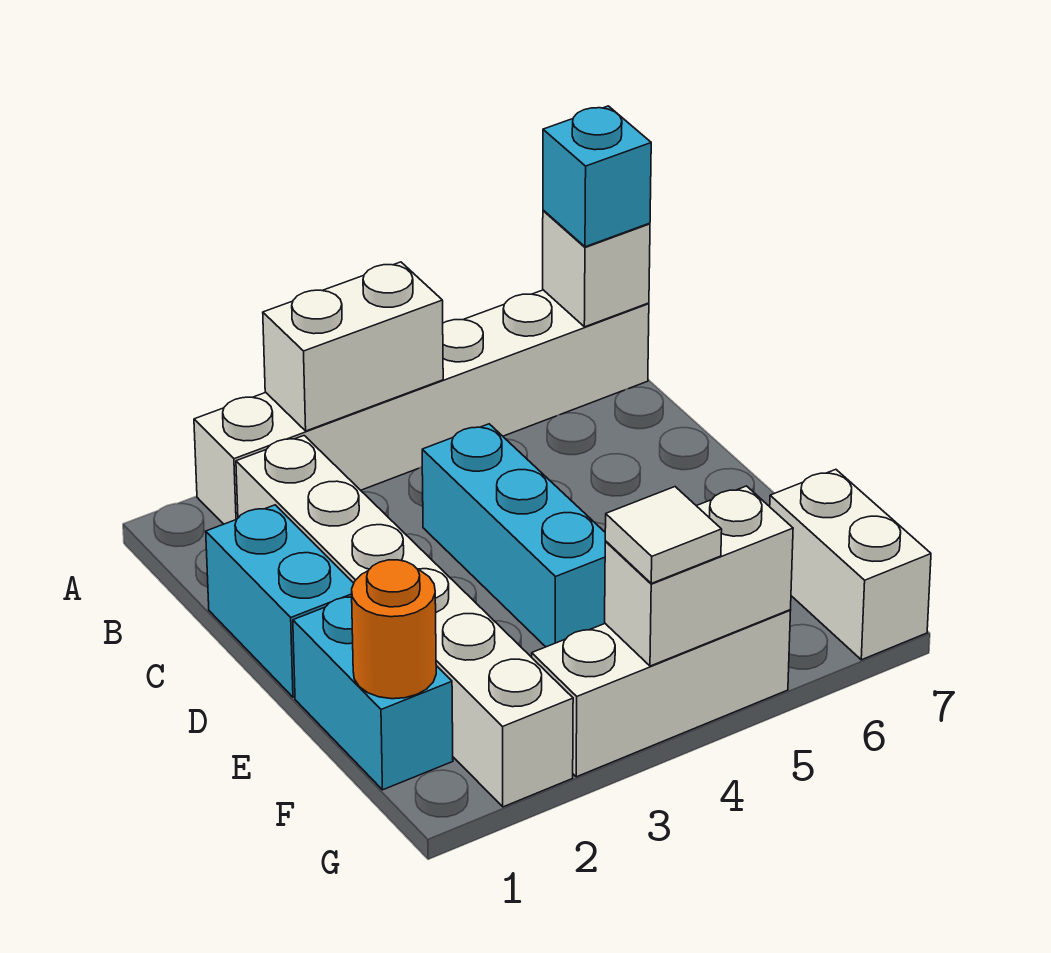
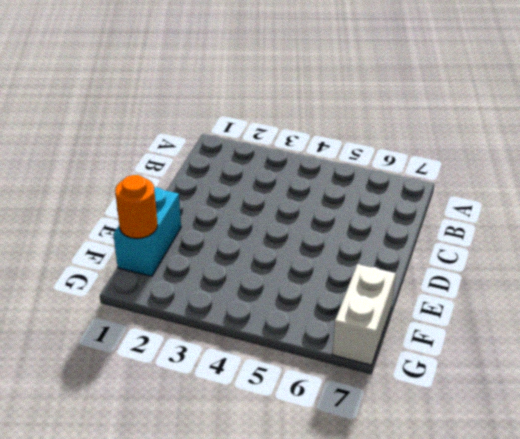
none -> white 1x6 brick [194,290,649,524]
none -> white 1x6 brick [236,436,573,807]
none -> cyan 1x2 brick [206,505,354,697]

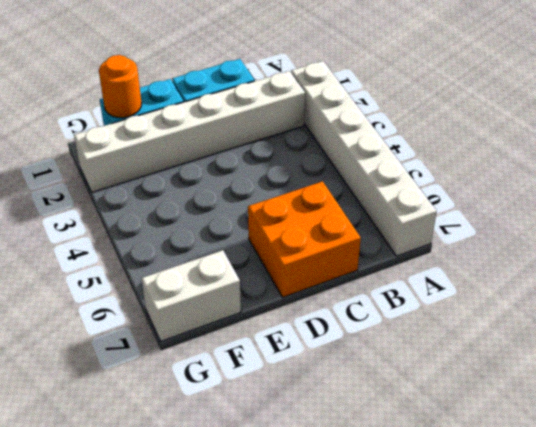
orange 2x2 brick [248,181,361,297] -> none
none -> cyan 1x3 brick [422,424,606,647]
none -> white 1x3 brick [532,610,791,777]
none -> white 1x2 brick [263,262,443,431]

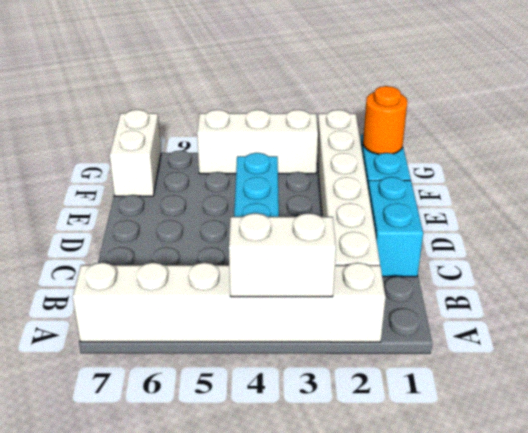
none -> white 1x1 brick [543,210,650,327]
none -> white 1x2 brick [605,486,793,666]
none -> cyan 1x1 brick [543,106,651,247]

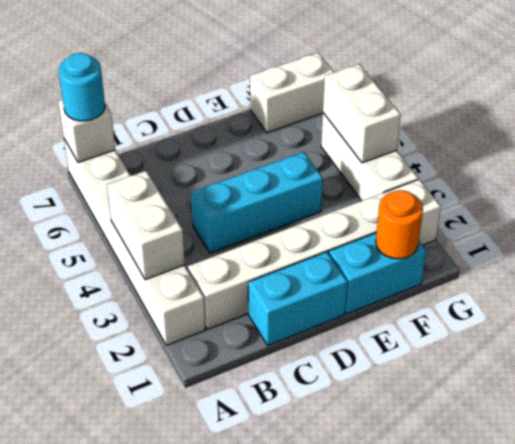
cyan 1x1 round brick [59,53,105,121] -> cyan 1x1 brick [543,106,651,247]
none -> white 1x1 tile [605,487,722,583]

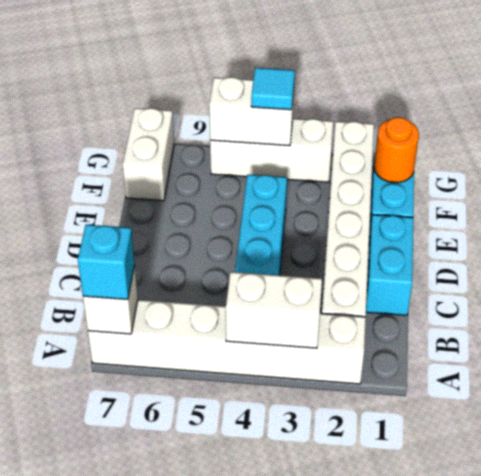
cyan 1x1 tile [251,68,295,110] -> white 1x1 tile [605,487,722,583]

